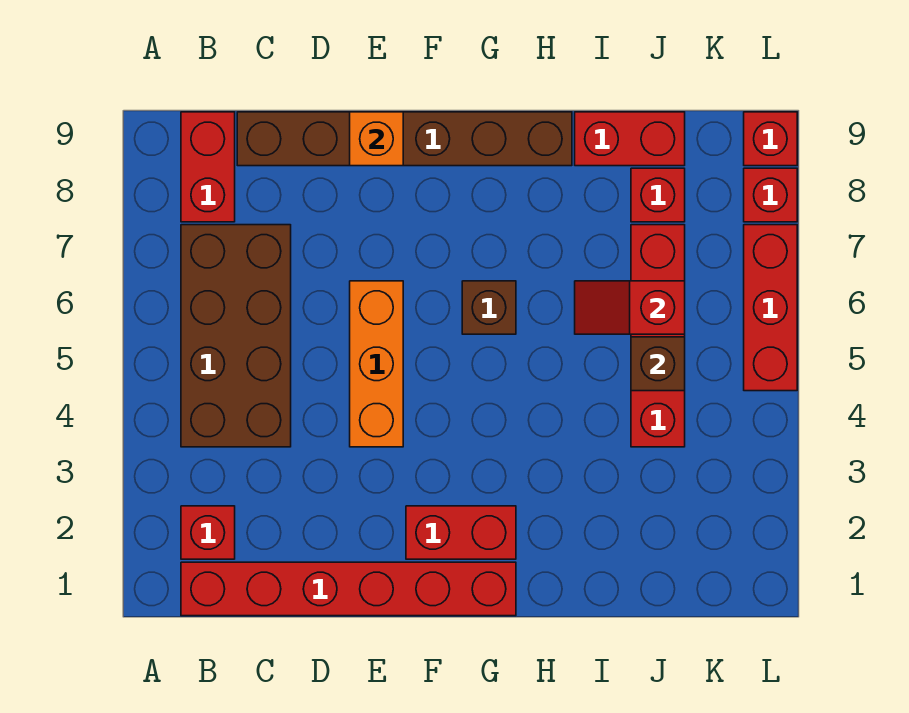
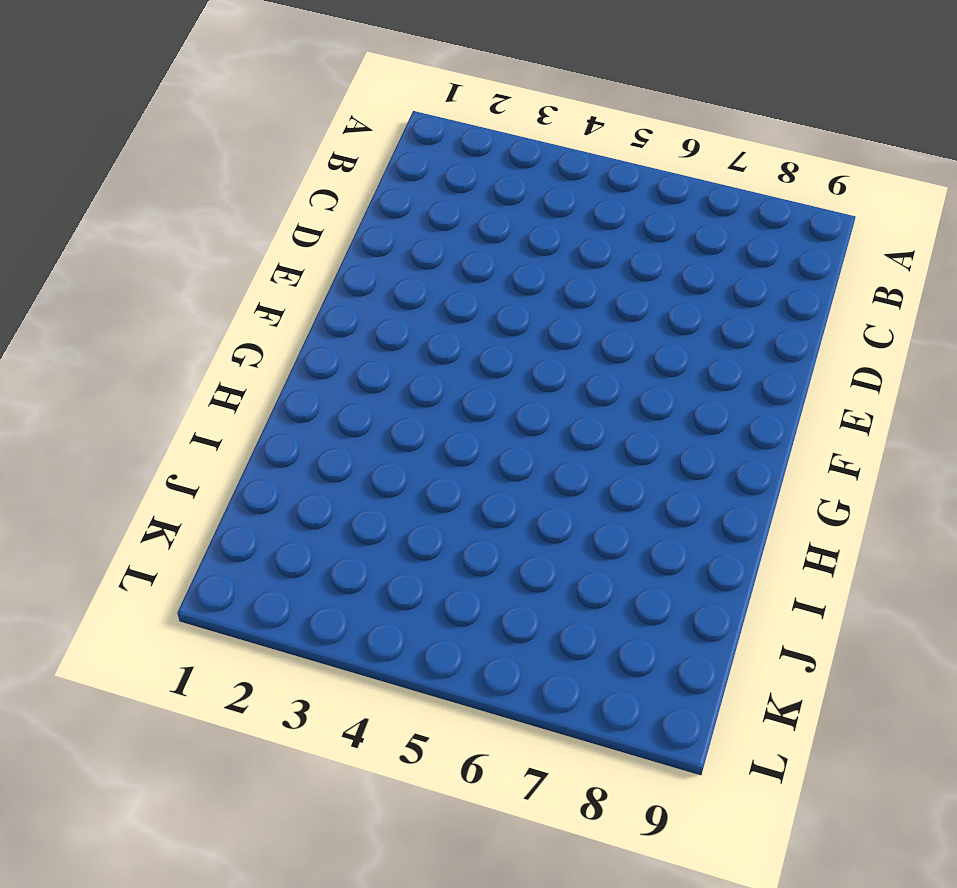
none -> red 1x6 brick [181,562,516,616]
none -> red 1x1 brick [181,506,235,559]
none -> brown 2x4 brick [181,225,291,447]

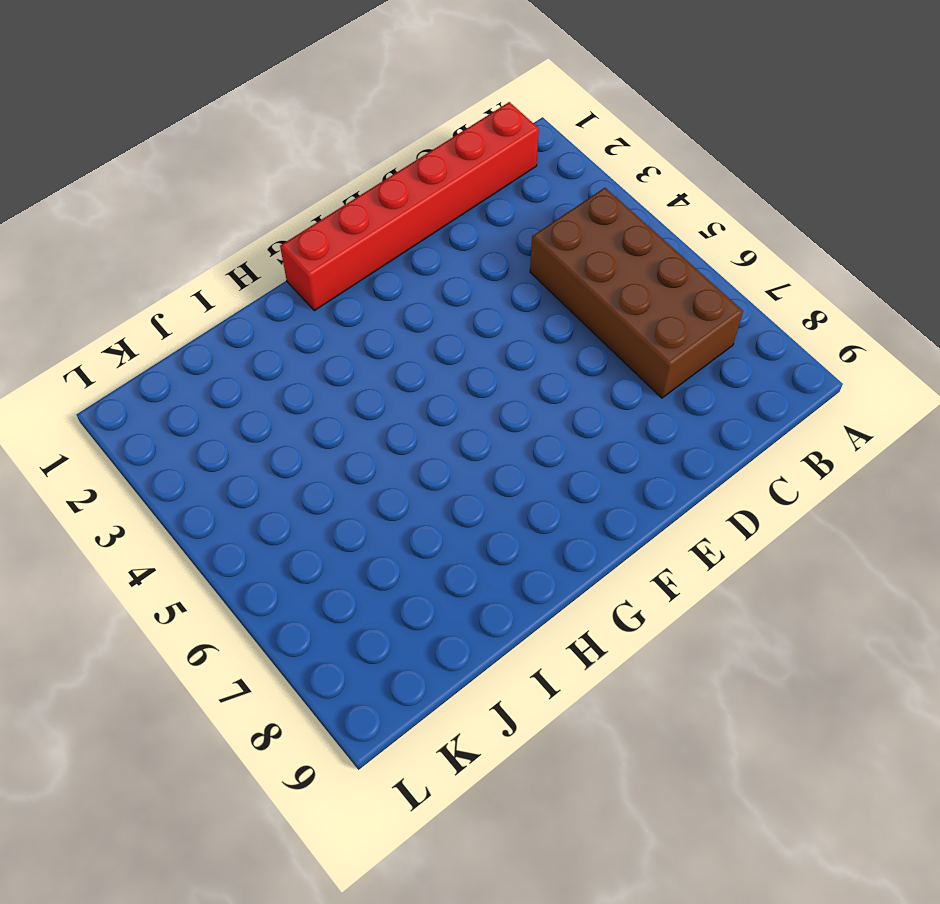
none -> red 1x1 brick [181,506,235,559]
none -> red 1x2 brick [181,112,235,222]
none -> brown 1x6 brick [237,112,572,166]

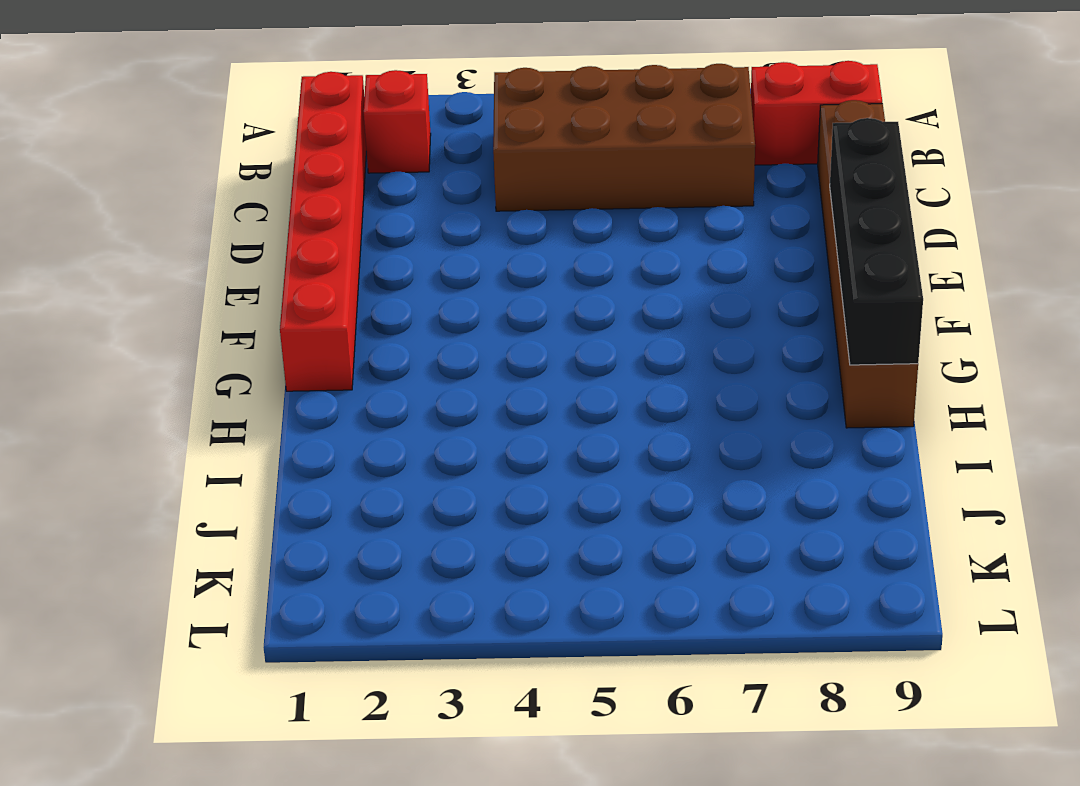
black 1x4 brick [830,118,923,365] -> orange 1x1 brick [350,112,403,166]
none -> orange 1x3 brick [350,281,403,447]
none -> red 1x2 brick [406,506,516,559]
none -> brown 1x1 brick [462,281,516,334]

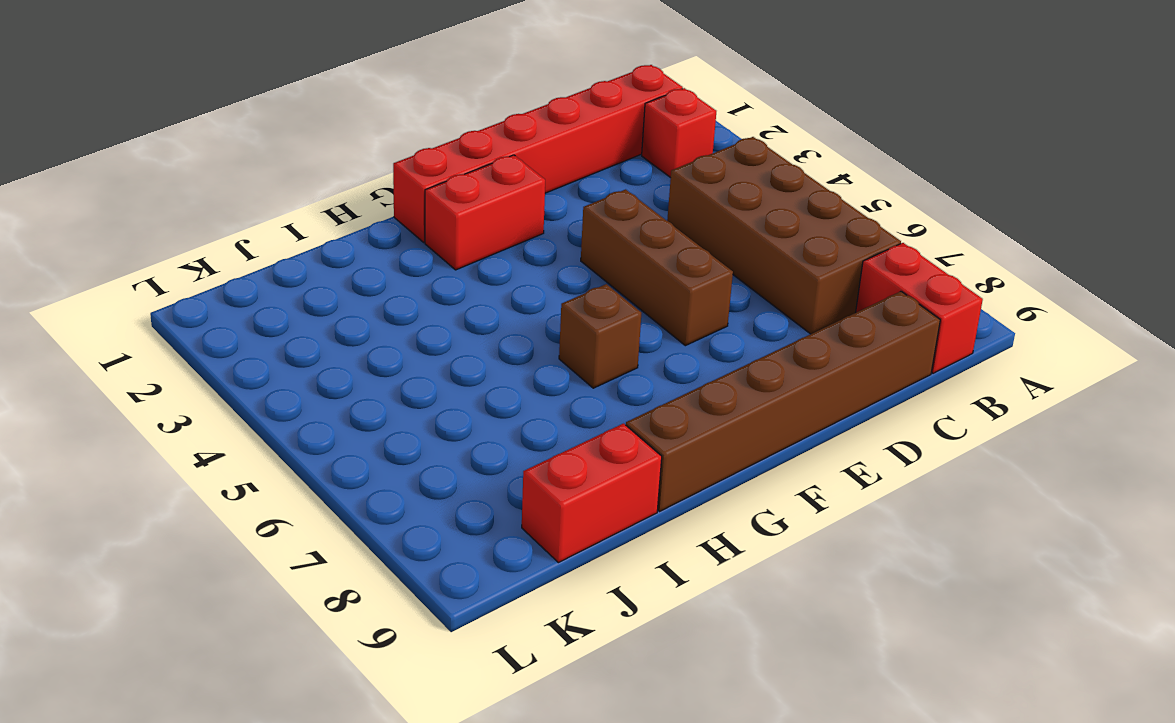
brown 1x3 brick [581,189,733,346] -> orange 1x3 brick [350,281,403,447]
none -> red 1x4 brick [631,225,685,447]
none -> red 1x1 brick [631,168,685,222]
none -> red 1x3 brick [744,225,797,391]

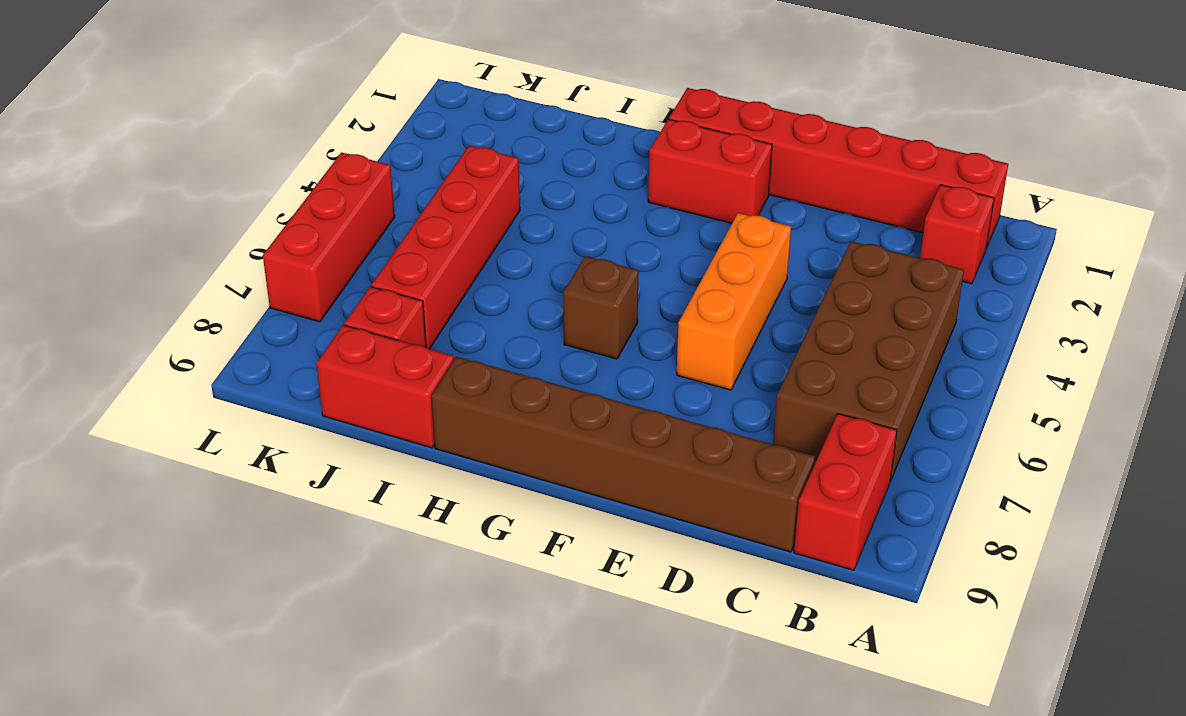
none -> red 1x1 brick [744,168,797,222]
none -> red 1x1 brick [744,112,797,166]
none -> orange 1x1 brick [350,112,403,166]

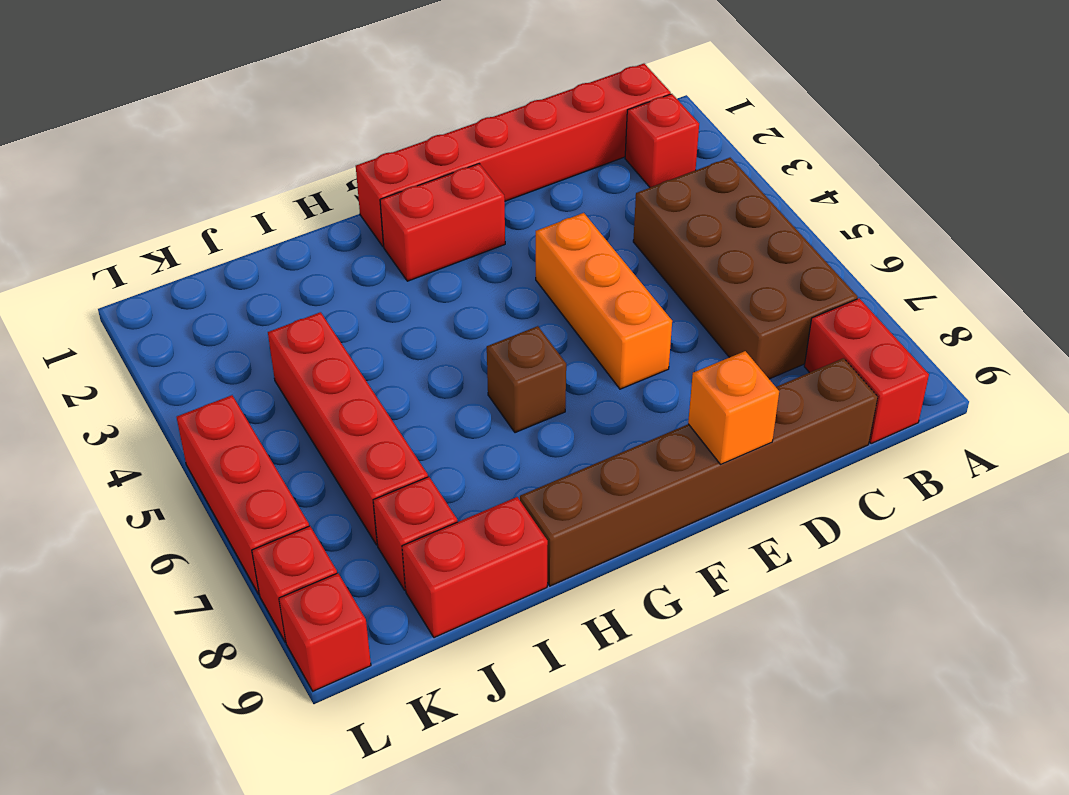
none -> red 1x2 slope [575,281,685,334]
none -> brown 1x1 brick [631,337,685,391]

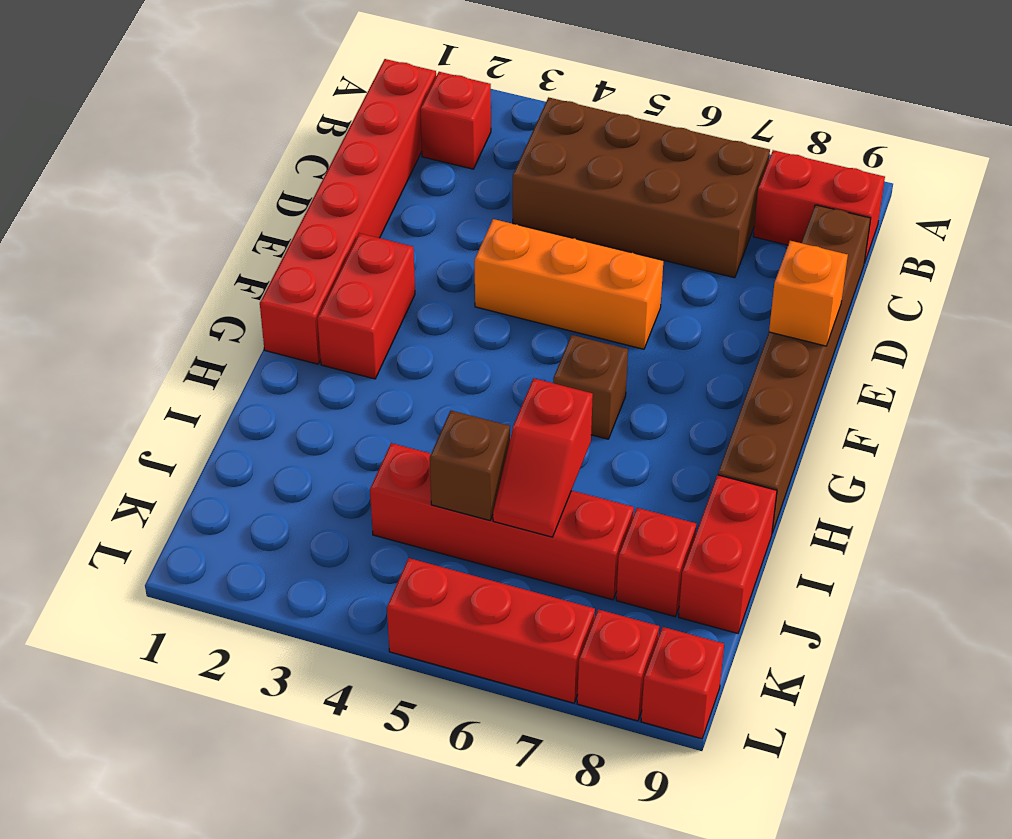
red 1x2 slope [493,378,593,537] -> red 1x2 slope turned to [575,281,685,334]

